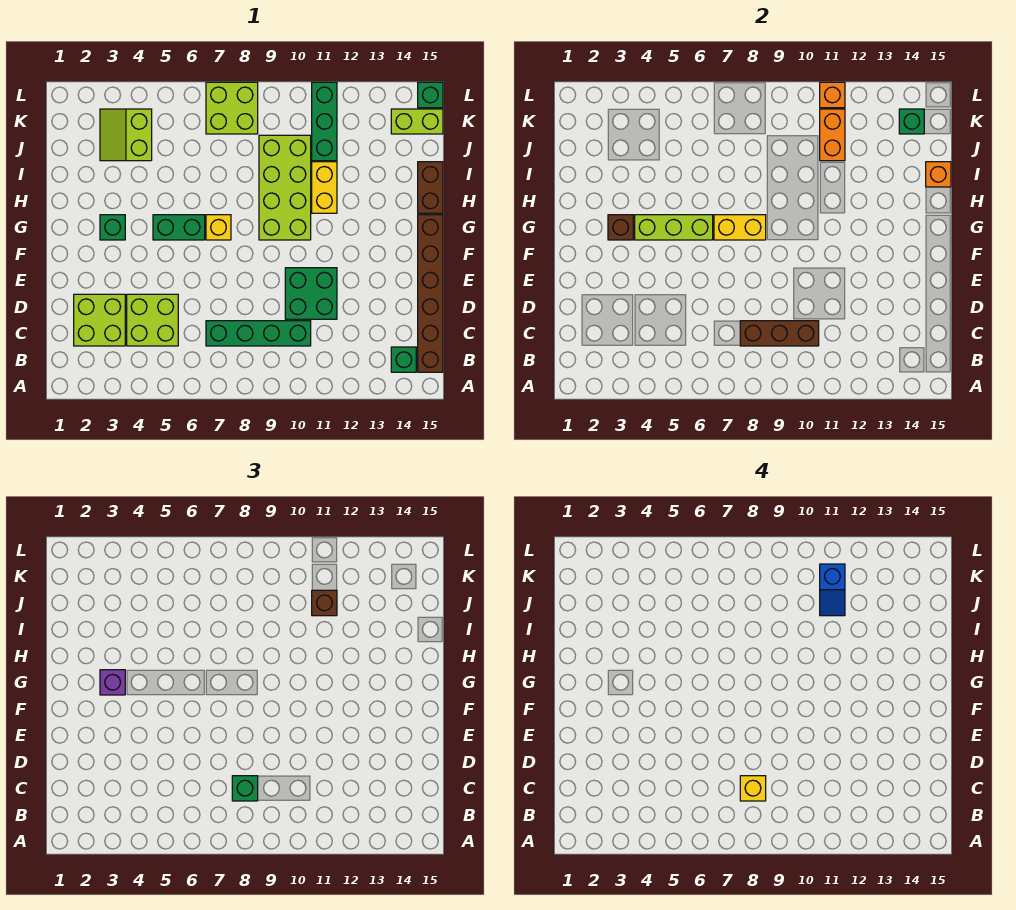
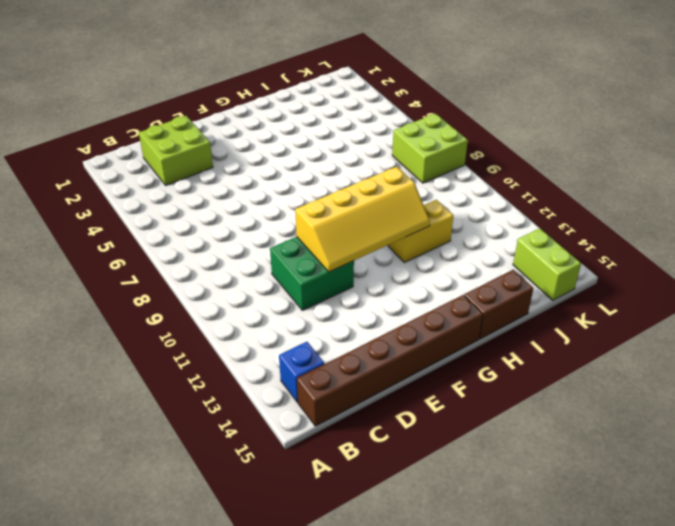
blue 1x1 brick [279,342,324,402] -> green 1x1 brick [391,347,416,372]
yellow 2x4 slope [295,167,430,272] -> none
none -> lime 2x2 brick [127,294,178,346]
none -> green 1x4 brick [206,321,311,346]
none -> green 1x1 brick [100,215,125,240]
none -> green 1x2 brick [153,215,205,240]

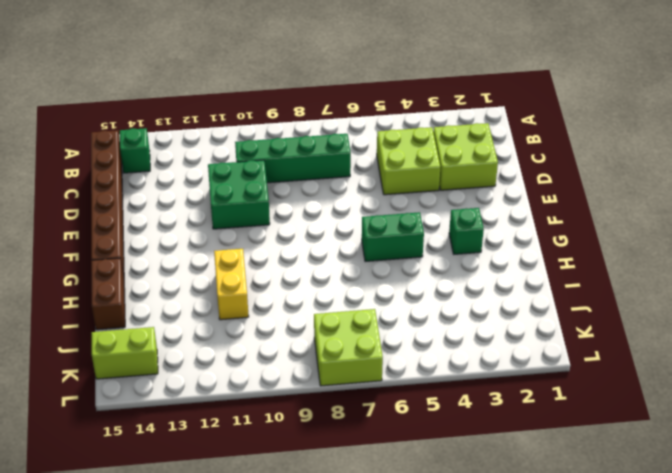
none -> yellow 1x1 brick [206,215,231,240]
none -> lime 2x4 brick [259,135,311,240]
none -> lime 2x2 slope [100,109,152,161]
none -> green 1x3 brick [312,82,337,161]

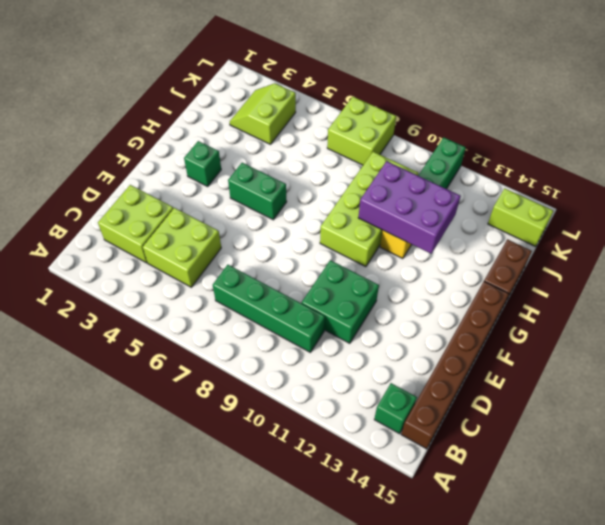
purple 2x3 brick [358,161,460,254] -> none
none -> yellow 1x1 brick [206,215,231,240]
none -> green 1x1 brick [418,82,443,108]
none -> brown 1x3 brick [740,321,819,346]
none -> brown 1x1 brick [608,215,633,240]

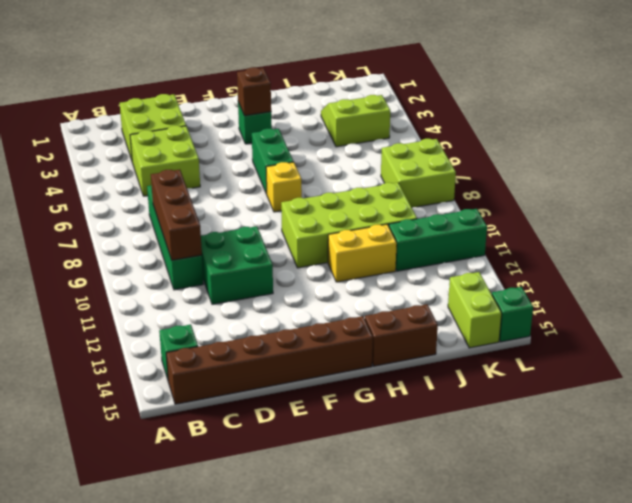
none -> lime 1x3 brick [635,215,713,240]
none -> yellow 1x2 brick [714,215,766,240]
none -> orange 1x1 brick [926,162,951,187]
none -> orange 1x2 brick [820,109,845,161]

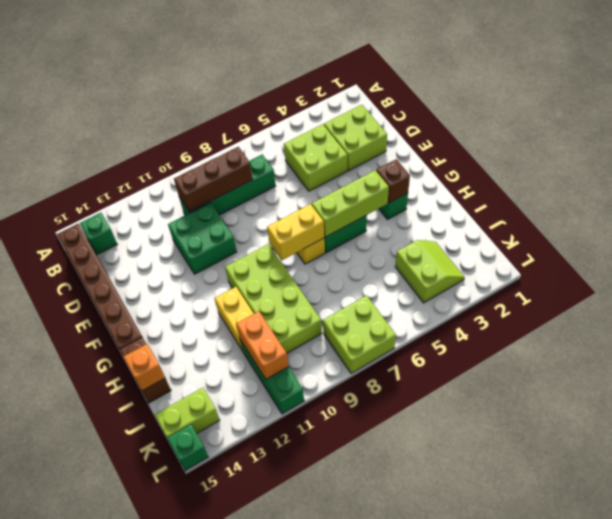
none -> green 1x1 brick [899,109,924,134]
none -> orange 1x1 brick [820,82,845,108]
none -> green 1x1 brick [232,776,258,801]
none -> purple 1x1 brick [100,670,125,695]

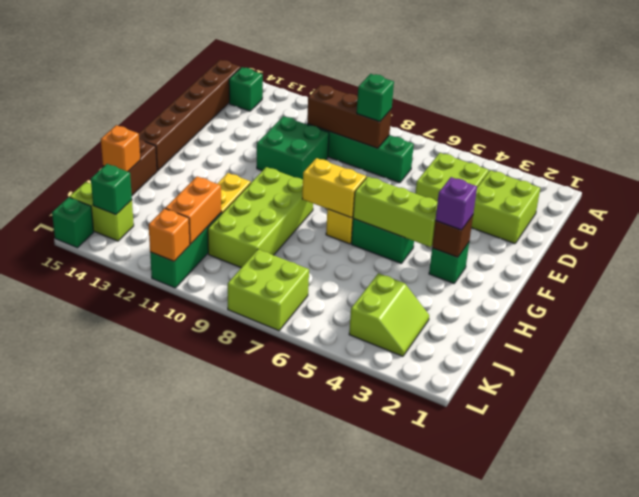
none -> brown 1x1 brick [312,590,337,616]
none -> yellow 1x1 brick [740,776,766,801]
none -> blue 1x2 slope [820,564,845,616]

